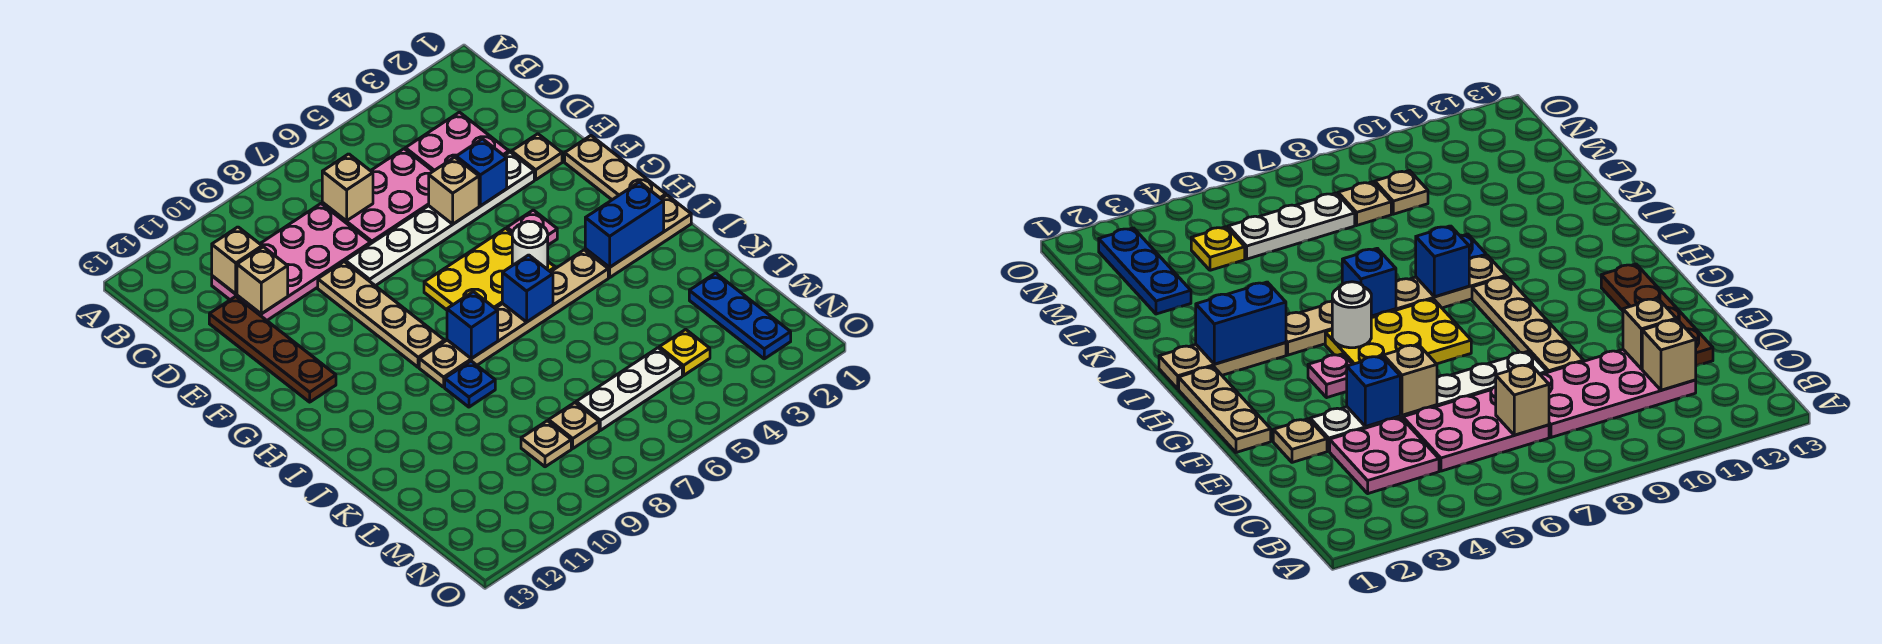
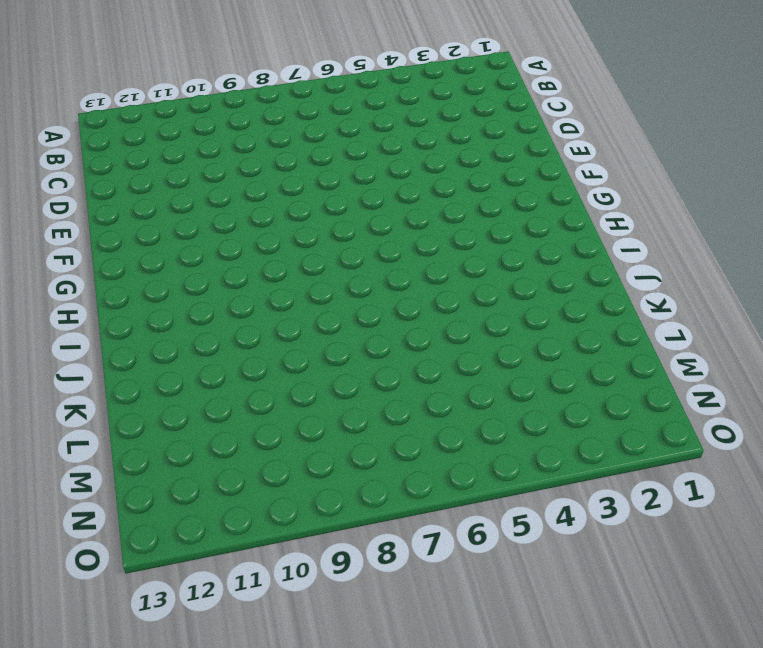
none -> pink 2x2 plate [405,112,509,171]
none -> pink 2x3 plate [322,149,433,243]
none -> pink 2x4 plate [212,204,371,320]

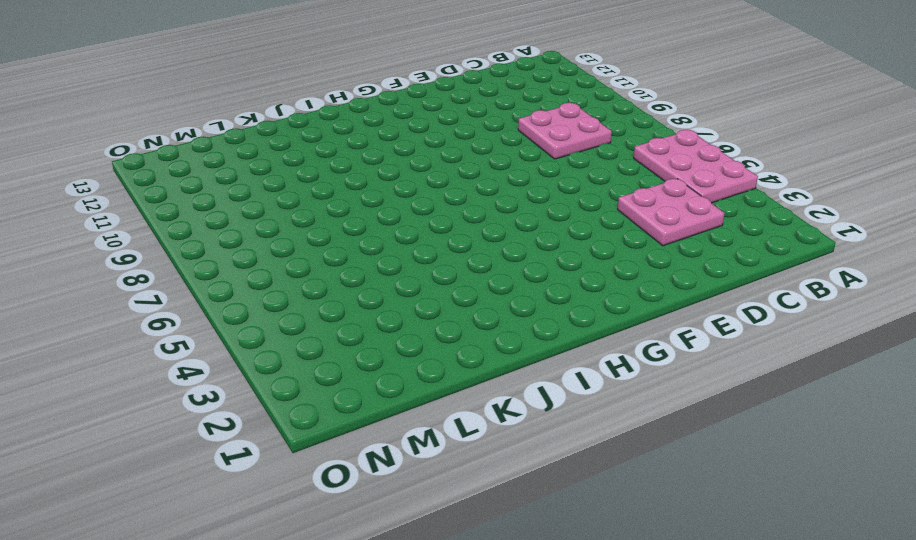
pink 2x3 plate [634,130,758,203] -> pink 2x3 plate moved to [322,149,433,243]
pink 2x2 plate [518,103,612,159] -> pink 2x4 plate [212,204,371,320]
none -> brown 1x4 plate [209,296,336,402]
none -> tan 1x1 plate [512,134,562,180]
none -> white 1x6 plate [345,152,534,286]

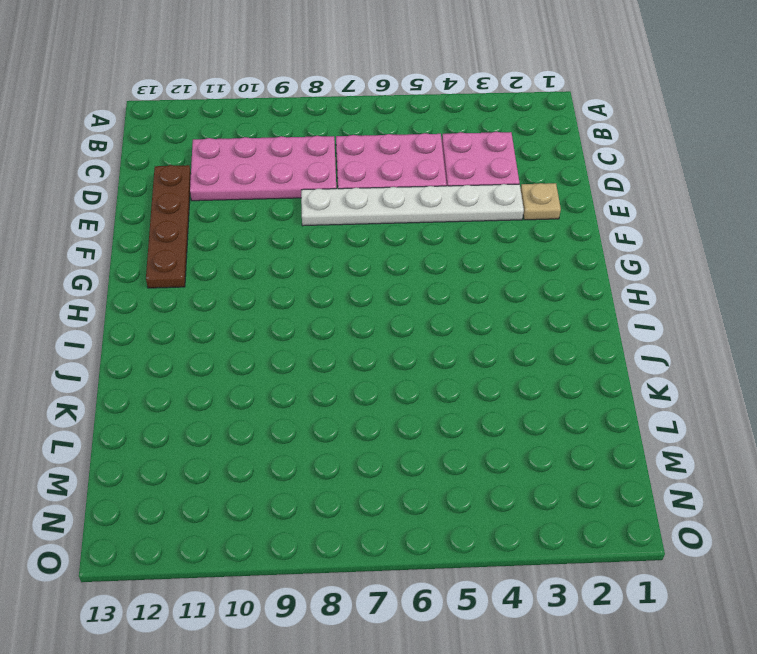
none -> tan 1x4 plate [318,262,444,367]
none -> tan 1x3 plate [565,136,666,200]
none -> pink 1x1 plate [507,210,557,245]

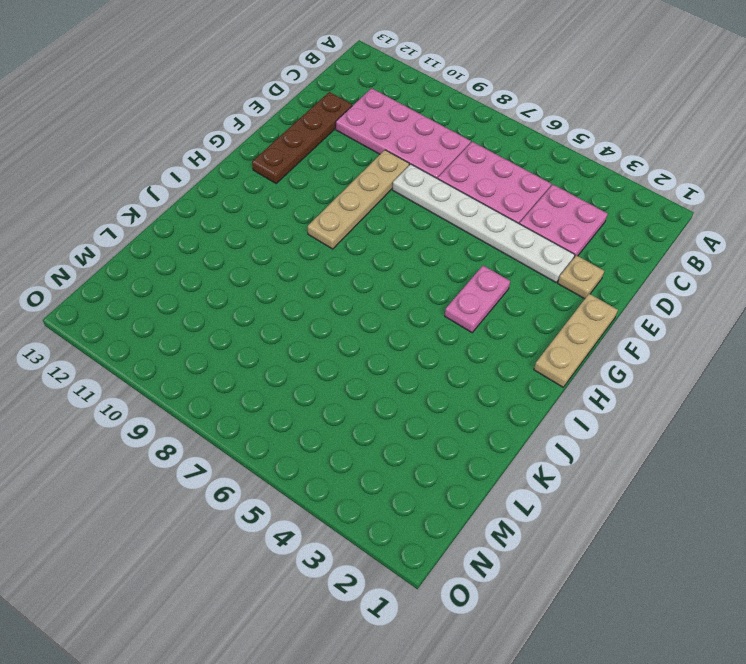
pink 1x2 plate [445,266,510,333] -> pink 1x1 plate [507,210,557,245]
none -> yellow 2x3 plate [424,228,555,310]
none -> tan 1x3 plate [585,195,691,278]
none -> tan 1x6 plate [419,250,608,387]

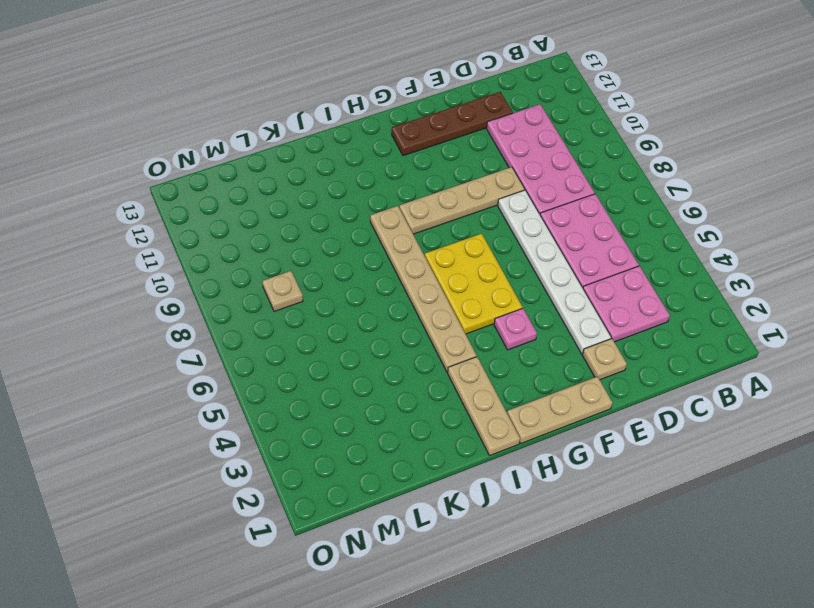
none -> blue 1x1 plate [445,361,495,407]
none -> blue 1x3 plate [689,273,791,359]
none -> yellow 1x1 plate [659,329,710,375]

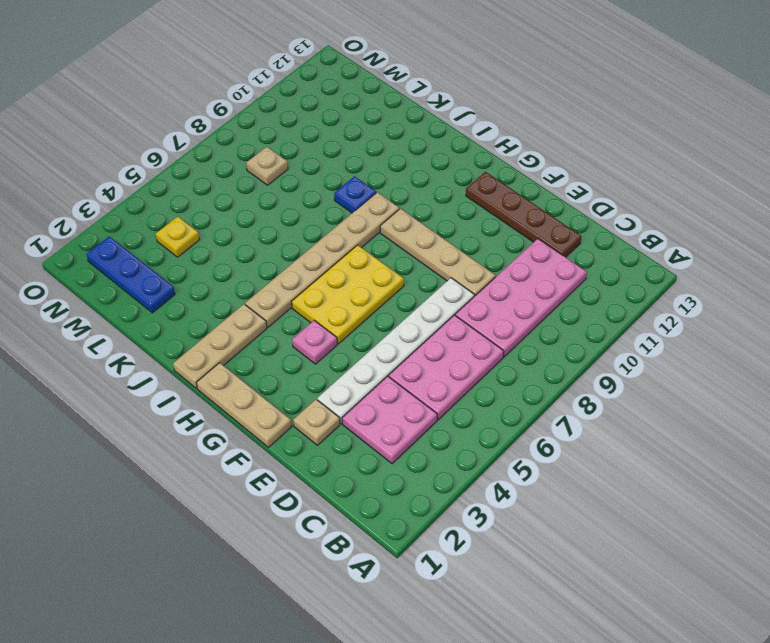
none -> white 1x3 plate [576,348,682,430]
none -> tan 1x1 plate [521,421,571,467]
none -> tan 1x1 brick [322,154,373,221]

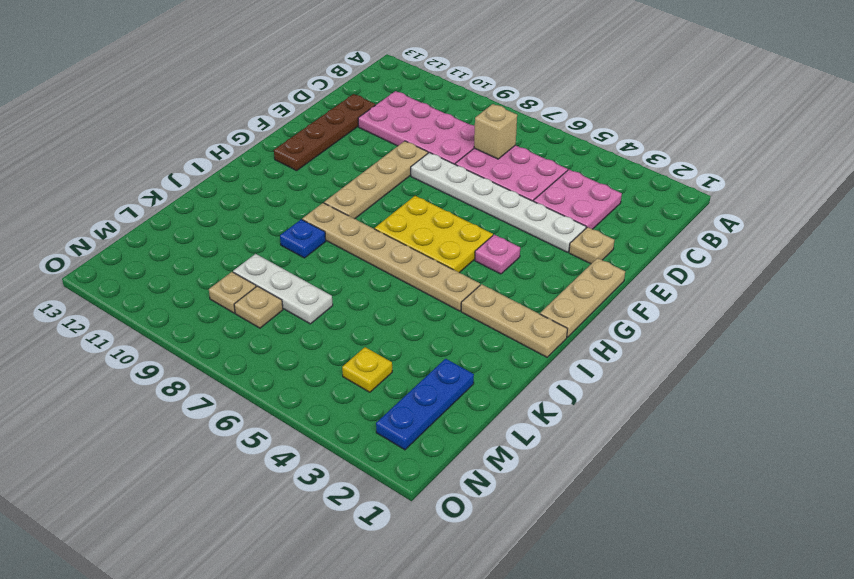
white 1x3 plate [233,254,333,324] -> white 1x3 plate moved to [576,348,682,430]
none -> tan 1x1 brick [212,227,262,294]
none -> tan 1x1 brick [237,247,288,314]
none -> blue 1x1 brick [456,139,507,206]

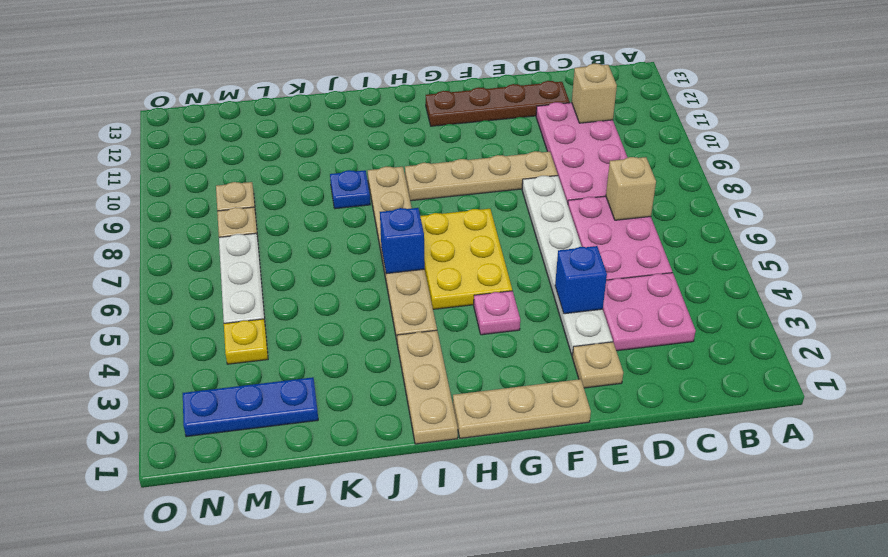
none -> tan 1x1 brick [237,247,288,314]
none -> tan 1x1 brick [429,157,479,224]
none -> white 1x1 round brick [512,221,548,269]

